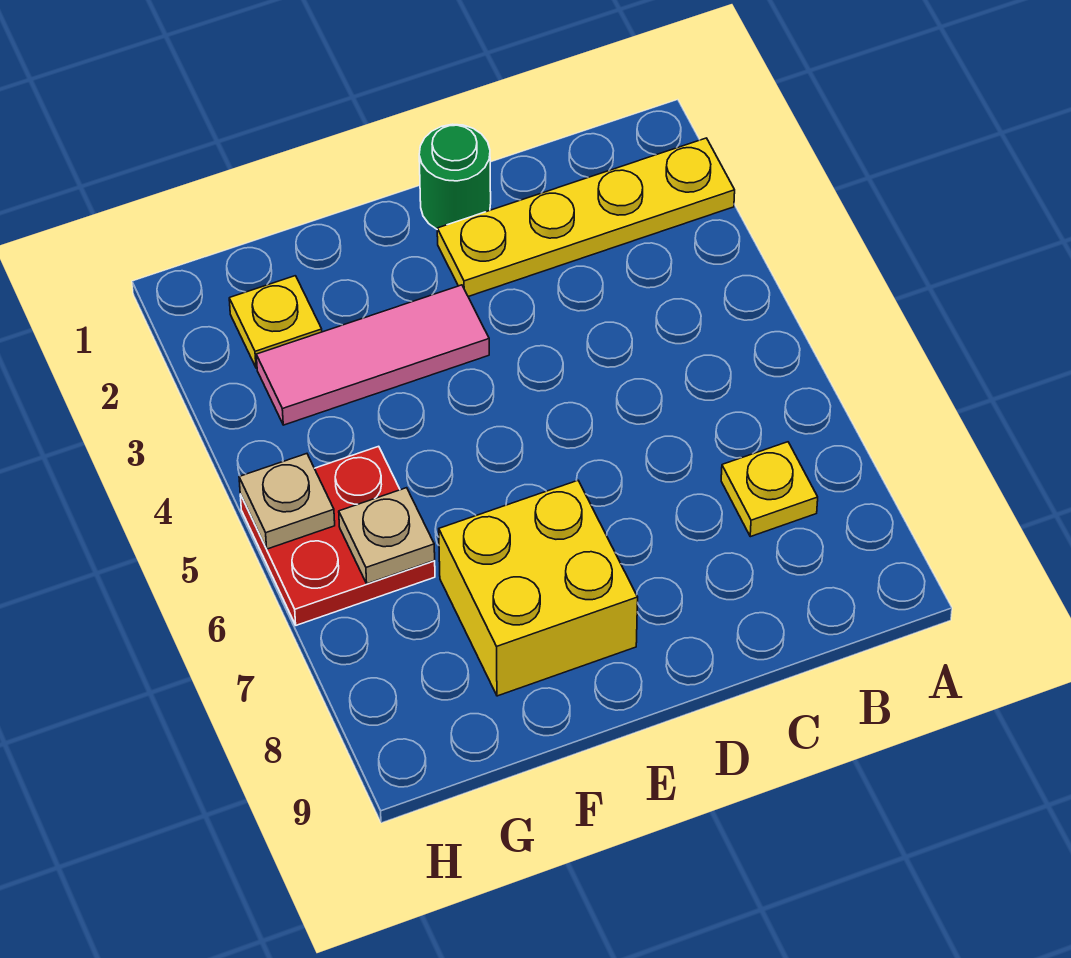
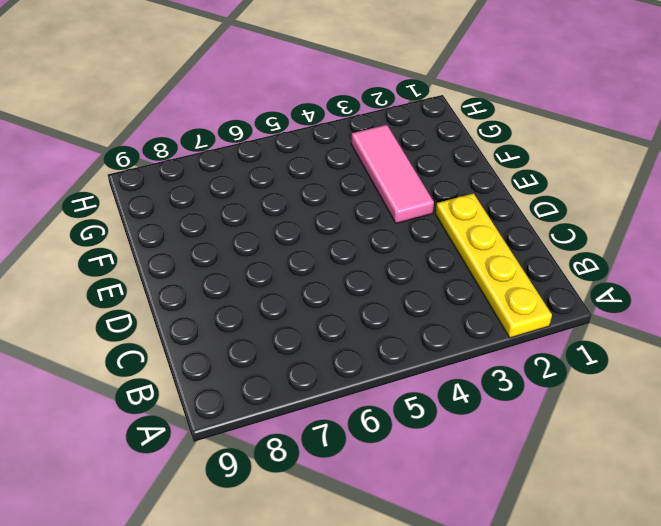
none -> yellow 1x1 plate [721,442,818,537]
none -> green 1x1 round brick [419,124,491,229]

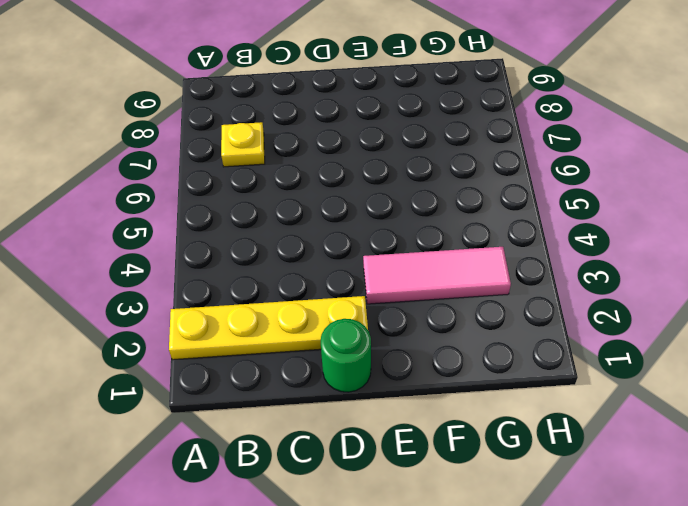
none -> yellow 2x2 brick [439,481,638,696]
none -> yellow 1x1 plate [229,276,322,368]

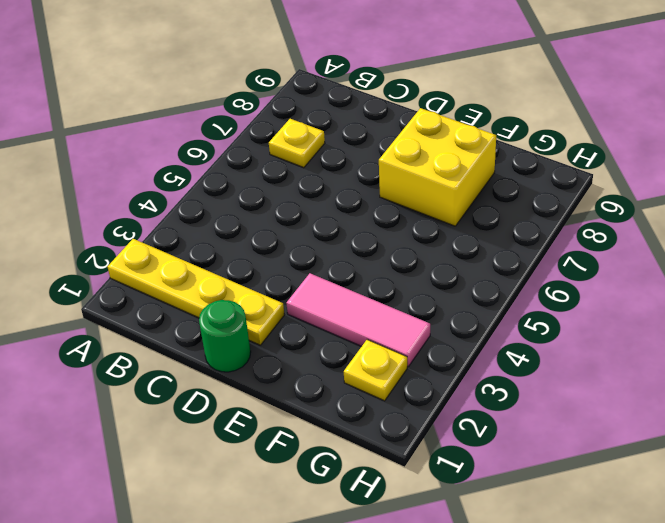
none -> red 2x2 plate [240,446,435,625]
none -> tan 1x1 plate [339,488,435,584]

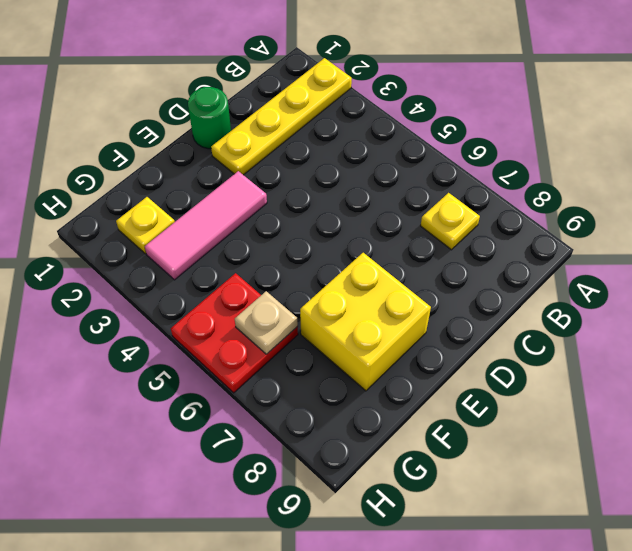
none -> tan 1x1 plate [239,454,335,549]

